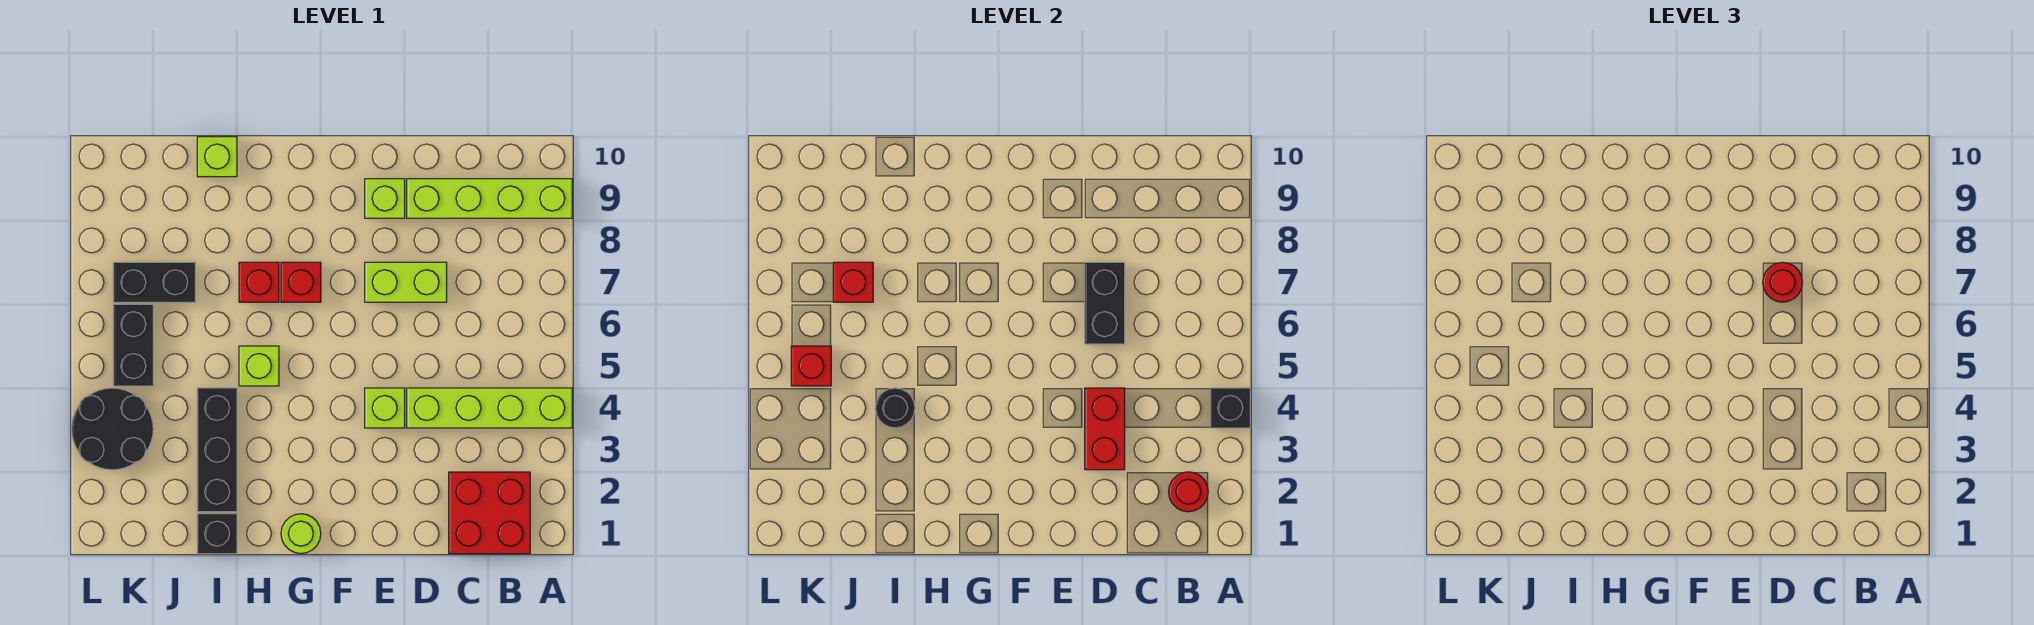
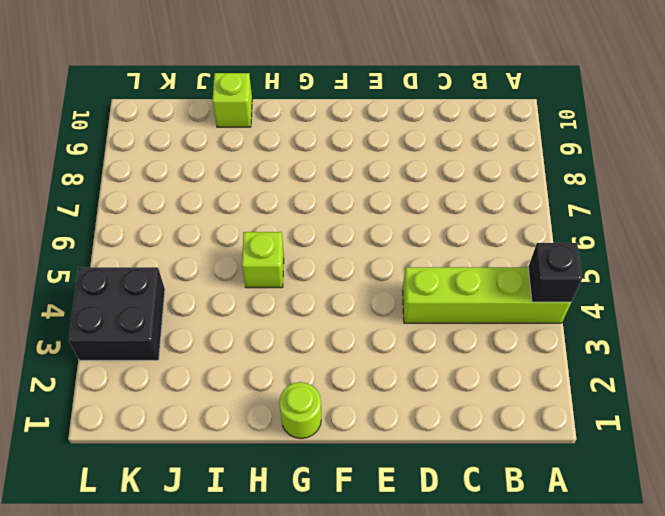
black 2x2 brick [69,267,165,360] -> black 2x2 round brick [72,388,153,470]
none -> lime 1x4 brick [407,179,572,218]
none -> red 2x2 brick [449,472,530,554]
none -> lime 1x2 brick [365,262,447,302]

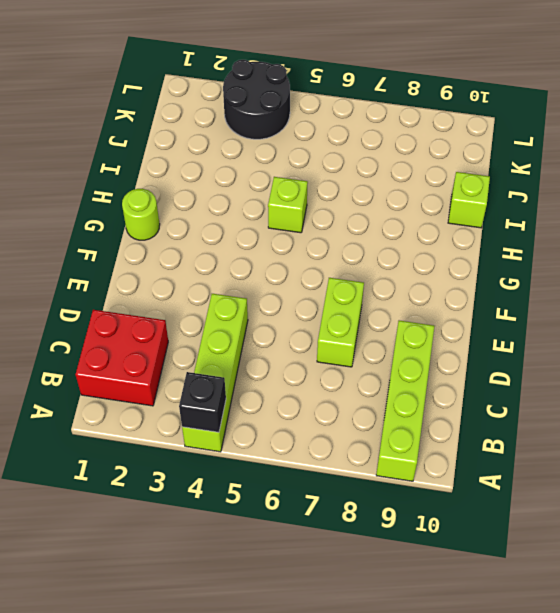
none -> lime 1x1 brick [365,388,405,428]
none -> lime 1x1 brick [365,179,405,218]
none -> red 1x1 brick [281,262,321,302]

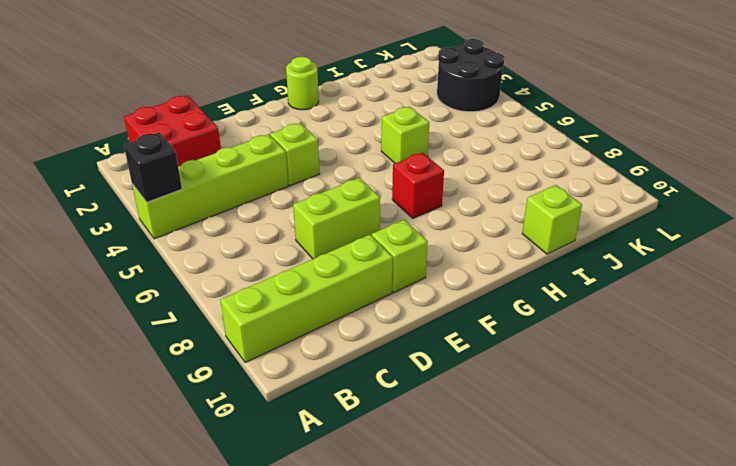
none -> red 1x1 brick [239,262,279,302]
none -> black 1x1 brick [197,514,237,554]
none -> black 1x3 brick [197,388,237,512]

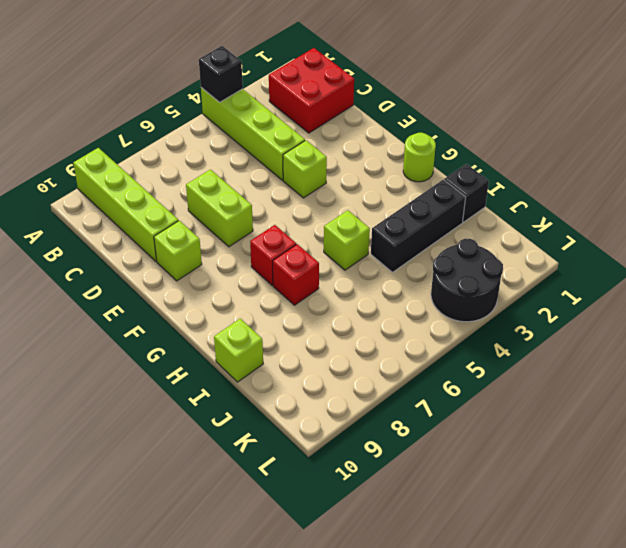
none -> black 1x2 brick [113,262,195,302]
none -> black 1x2 brick [113,304,153,386]
none -> red 1x1 round brick [1169,472,1208,512]

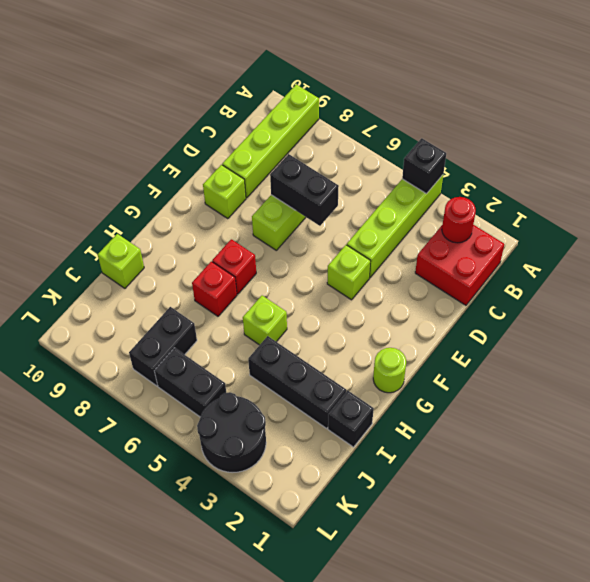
none -> red 1x2 brick [1085,388,1125,470]
none -> black 1x1 round brick [875,388,915,428]
none -> red 1x1 brick [833,262,873,302]

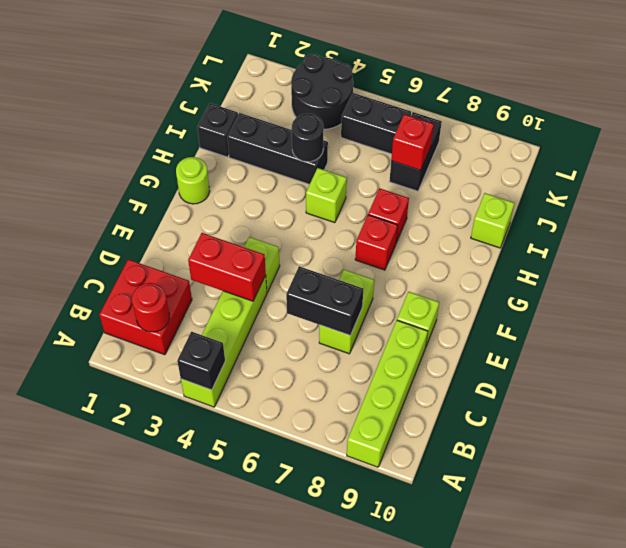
none -> red 1x1 brick [791,346,831,386]
none -> red 1x1 round brick [1763,262,1803,302]

